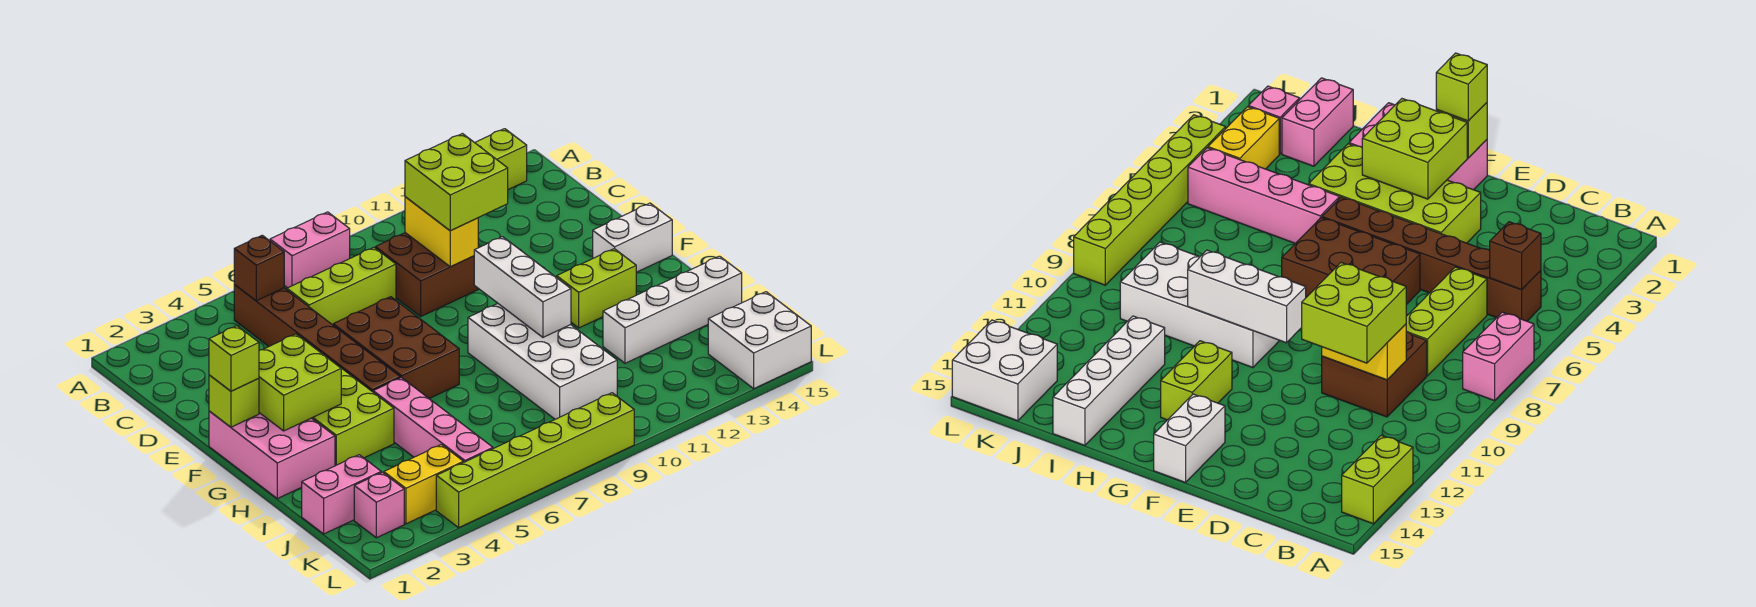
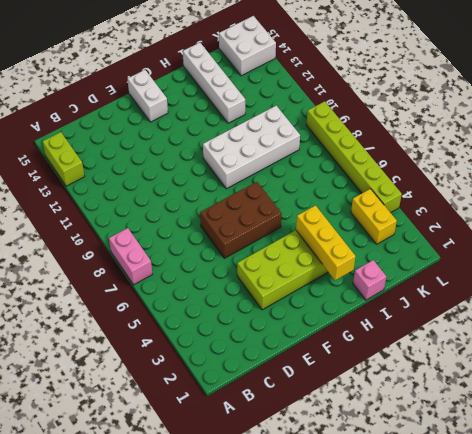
yellow 1x3 brick [296,206,356,280] -> none
pink 1x1 brick [353,260,386,300] -> pink 1x1 brick moved to [354,472,404,538]
none -> brown 1x6 brick [234,285,400,392]
none -> lime 1x3 brick [287,247,396,325]
none -> brown 2x2 brick [375,233,478,316]

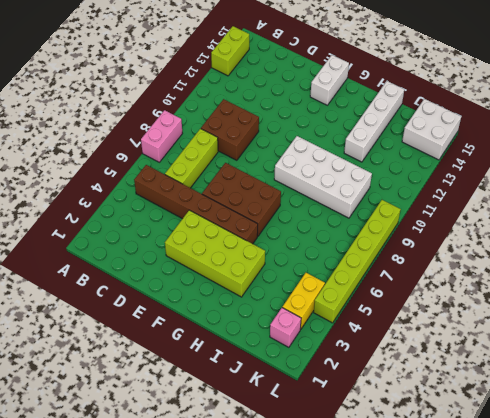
none -> pink 2x3 brick [209,411,335,499]
none -> lime 1x2 brick [557,249,636,328]
none -> pink 1x4 brick [373,378,493,462]

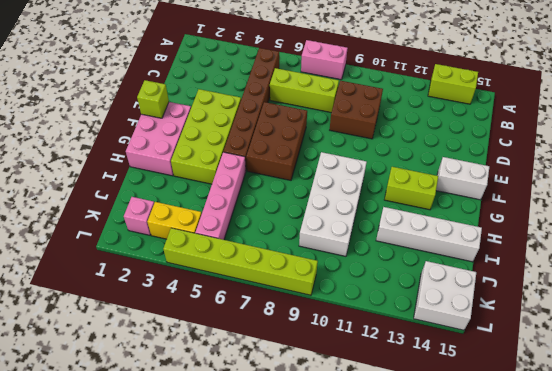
none -> pink 1x2 brick [302,455,381,534]
none -> brown 1x1 brick [234,235,284,301]
none -> yellow 1x2 brick [405,197,478,267]

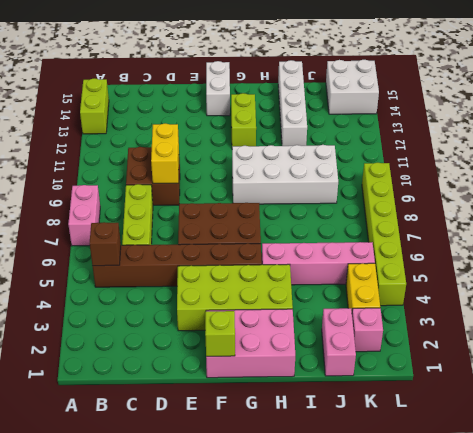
yellow 1x2 brick [151,124,179,183] -> yellow 1x2 brick turned to [405,197,478,267]
none -> lime 2x2 brick [259,334,341,431]
none -> white 1x3 brick [474,237,571,337]
none -> lime 2x2 brick [405,134,508,231]

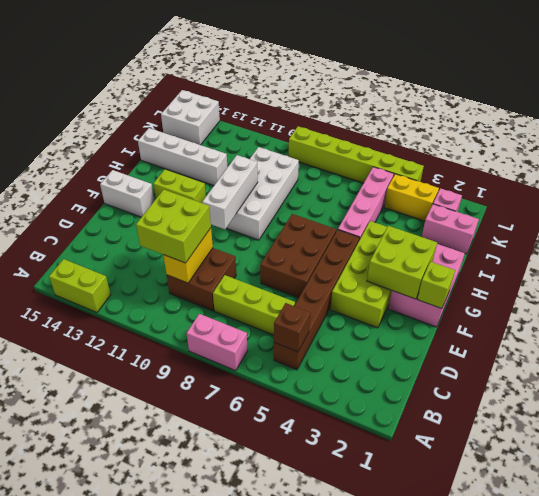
none -> lime 1x1 brick [209,326,259,391]

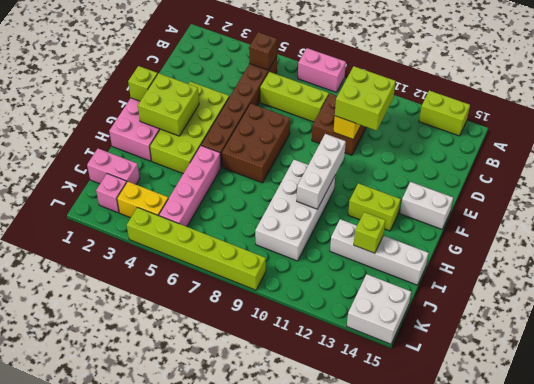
lime 1x1 brick [354,212,386,253] -> lime 1x1 brick moved to [209,326,259,391]

